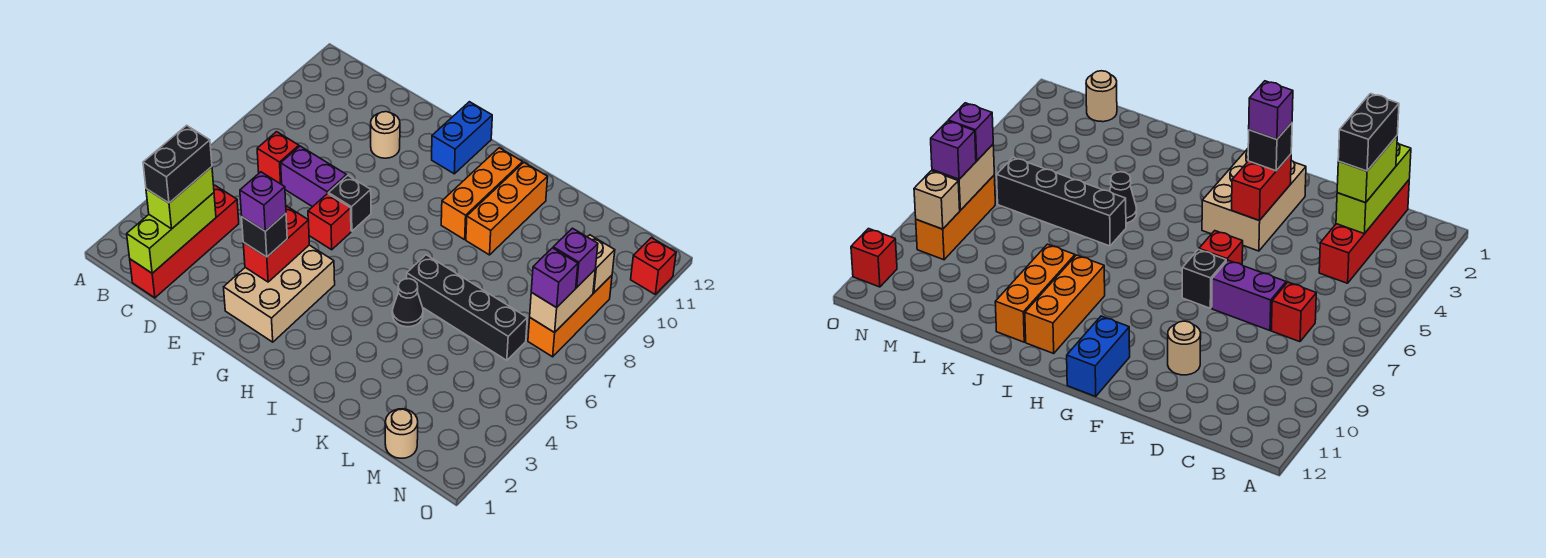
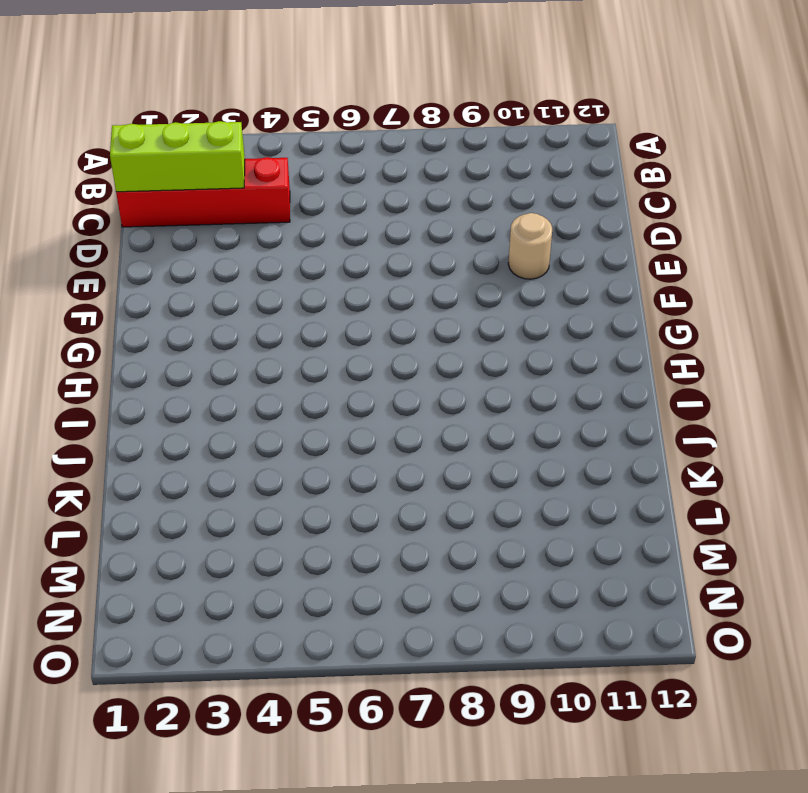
none -> red 1x1 brick [257,132,299,184]
none -> purple 1x2 brick [281,146,347,207]
none -> tan 2x3 brick [224,245,335,342]

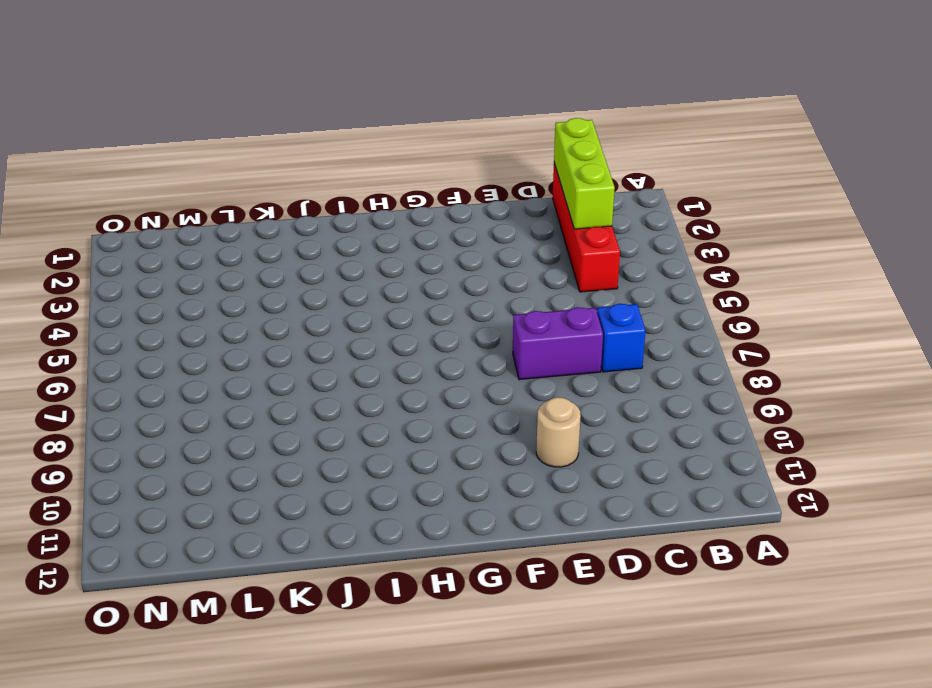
blue 1x1 brick [597,304,646,372] -> red 1x1 brick [257,132,299,184]
none -> tan 2x3 brick [224,245,335,342]
none -> red 1x1 brick [308,193,351,250]
none -> black 1x1 brick [329,175,371,231]

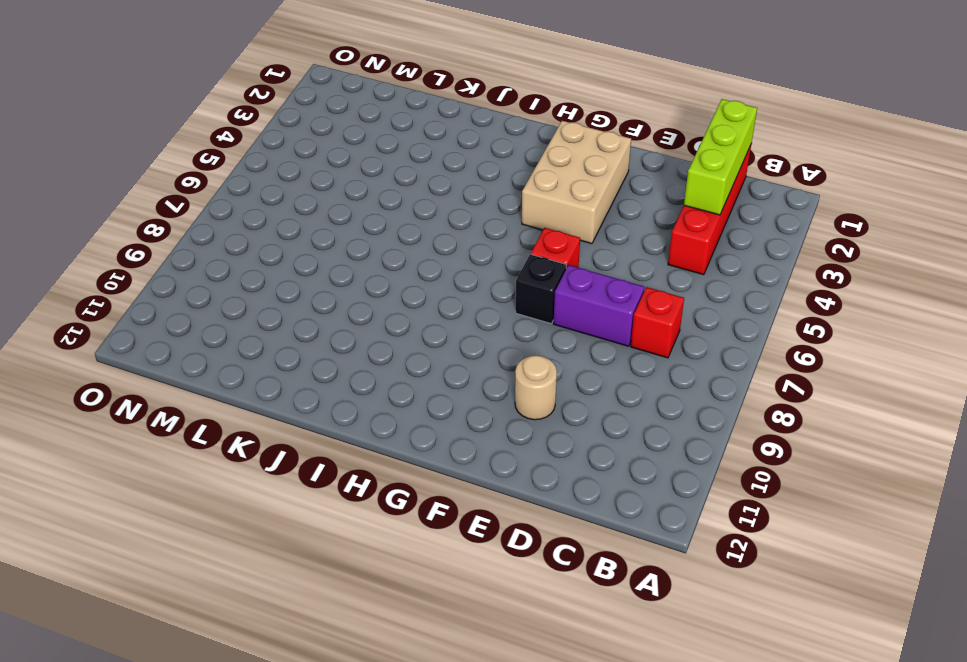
none -> blue 1x2 brick [432,102,492,174]
none -> orange 1x3 brick [441,148,523,240]
none -> black 1x1 cone [392,279,423,327]

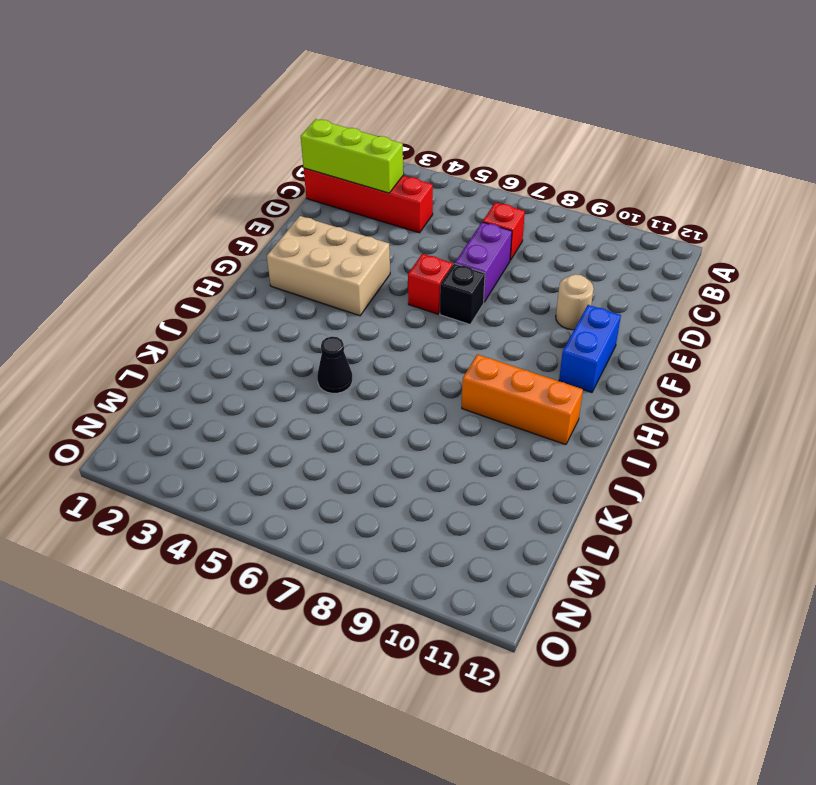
blue 1x2 brick [559,305,621,393] -> blue 1x2 brick turned to [432,102,492,174]
none -> black 1x4 brick [407,255,527,360]
none -> orange 1x3 brick [466,163,548,255]
none -> tan 1x1 round brick [385,409,418,458]

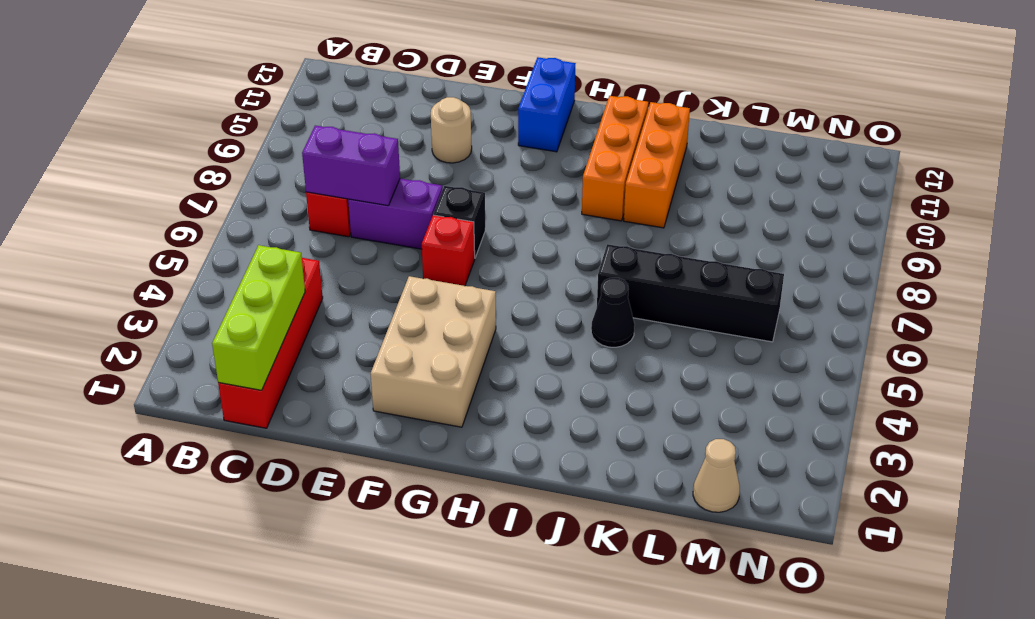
purple 1x2 brick [302,126,400,206] -> none
tan 1x1 cone [693,439,740,512] -> tan 1x1 round brick [385,409,418,458]
none -> orange 1x3 brick [528,275,612,357]
none -> red 1x1 brick [631,238,676,294]
none -> red 1x2 brick [243,206,309,282]

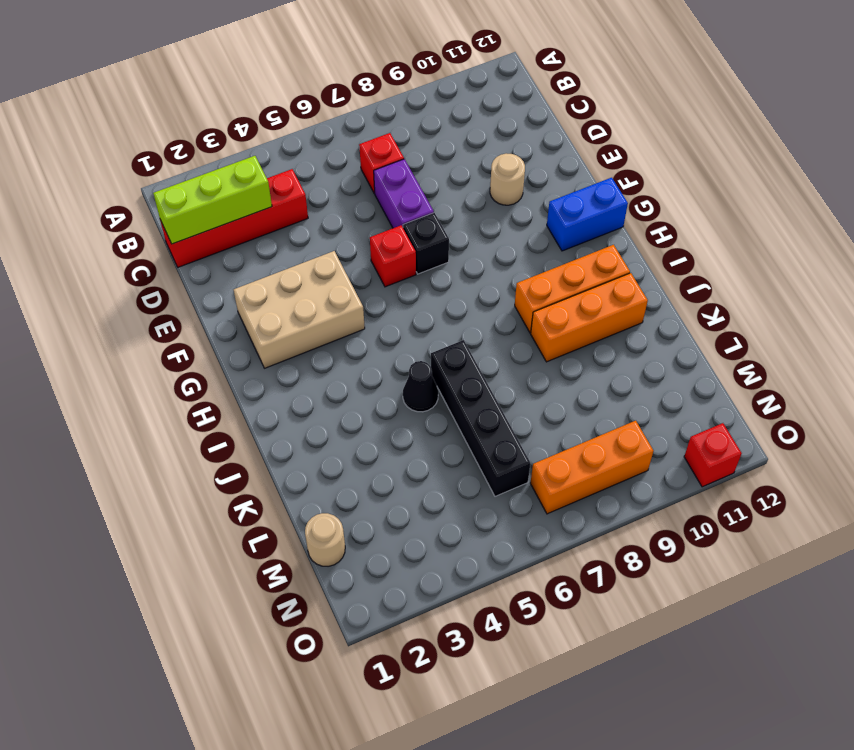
none -> red 1x2 brick [243,206,309,282]
none -> tan 1x2 brick [530,270,595,333]
none -> tan 1x1 brick [588,235,615,293]

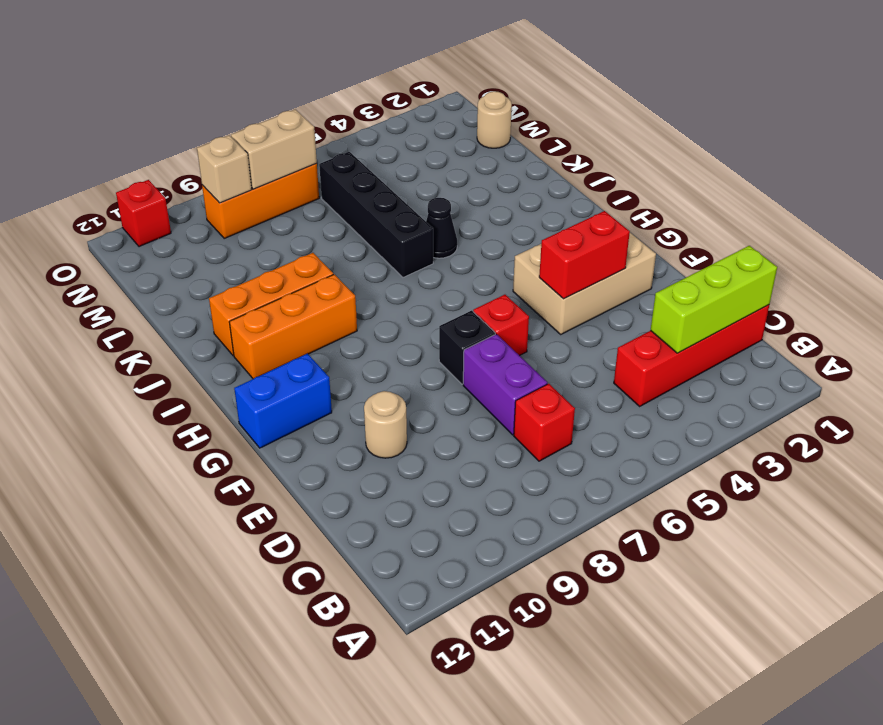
none -> lime 1x2 brick [146,167,214,229]
none -> black 1x1 brick [242,213,287,257]
none -> purple 1x1 brick [531,248,578,308]

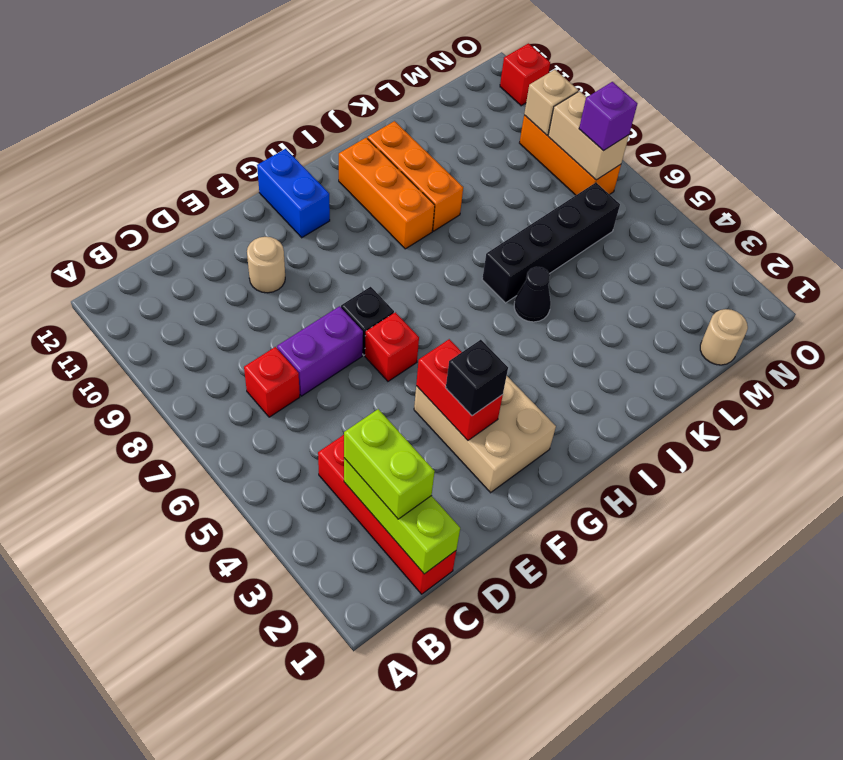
none -> purple 1x1 brick [553,228,598,288]
none -> black 1x2 brick [143,125,212,203]
none -> purple 1x1 brick [240,172,286,231]

